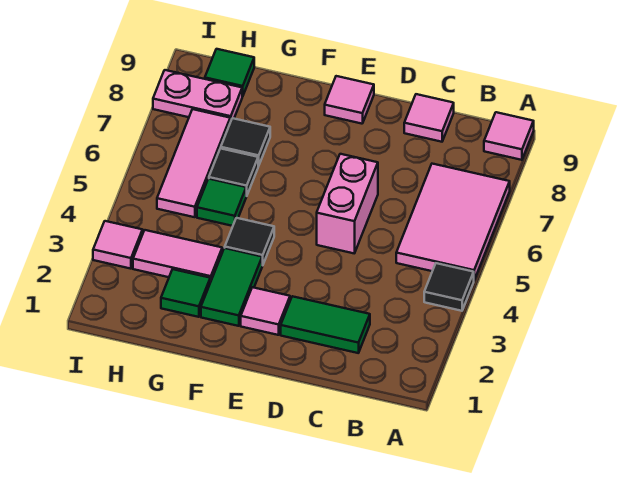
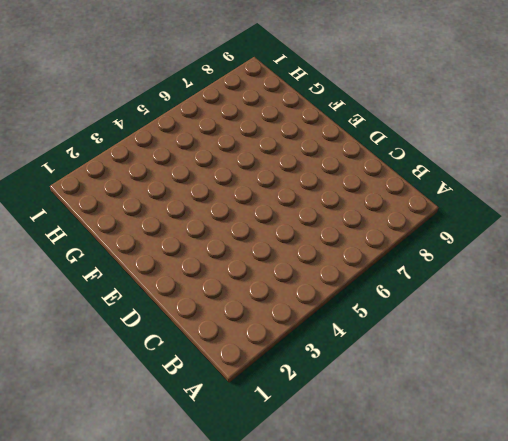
none -> black 1x1 tile [424,263,474,311]
none -> pink 2x3 tile [396,164,510,280]
none -> pink 1x1 tile [484,112,534,160]

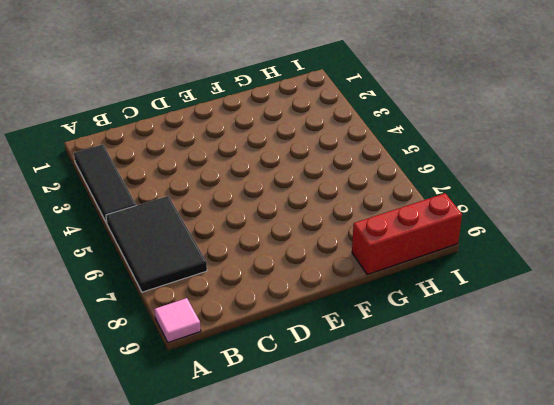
black 1x3 tile [74,144,136,223] -> black 1x1 tile [424,263,474,311]
black 2x3 tile [106,196,207,292] -> pink 2x3 tile [396,164,510,280]
red 1x3 brick [352,193,462,275] -> green 1x1 tile [205,49,254,96]
none -> green 1x2 tile [281,296,370,353]
none -> pink 1x1 tile [404,94,454,142]
none -> pink 1x2 brick [317,154,378,253]

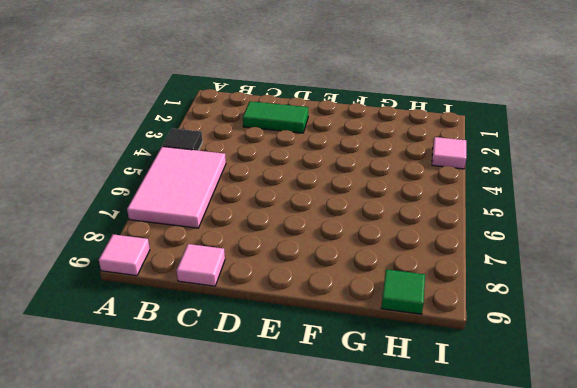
none -> pink 1x2 brick [317,154,378,253]
none -> pink 1x1 tile [241,287,290,335]
none -> pink 1x1 tile [325,76,374,124]

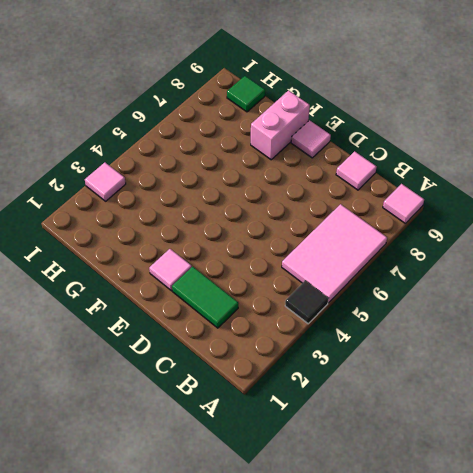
pink 1x2 brick [251,91,310,160] -> pink 1x2 brick moved to [317,154,378,253]
none -> green 1x2 tile [201,248,263,326]
none -> black 1x1 tile [225,218,274,265]
none -> green 1x1 tile [161,269,210,317]

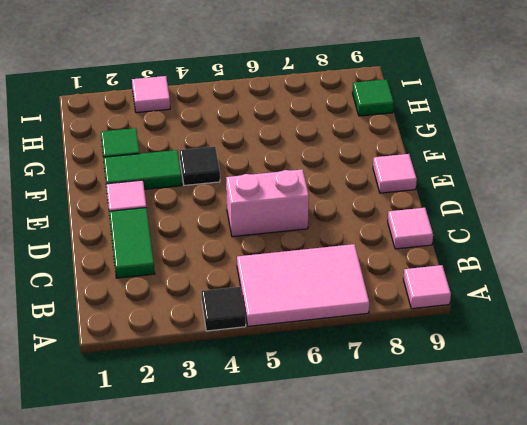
none -> pink 1x2 tile [133,230,222,282]
none -> green 1x1 tile [197,179,246,226]
none -> black 1x1 tile [209,148,258,196]

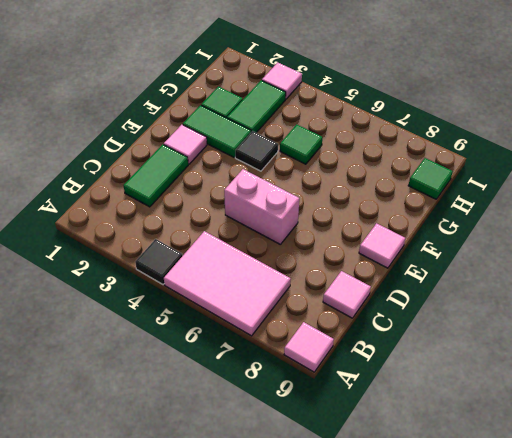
green 1x2 tile [227,80,286,133] -> pink 1x2 tile [133,230,222,282]
none -> black 1x1 tile [209,148,258,196]
none -> black 1x1 tile [221,118,270,166]
none -> pink 1x3 tile [157,109,230,217]

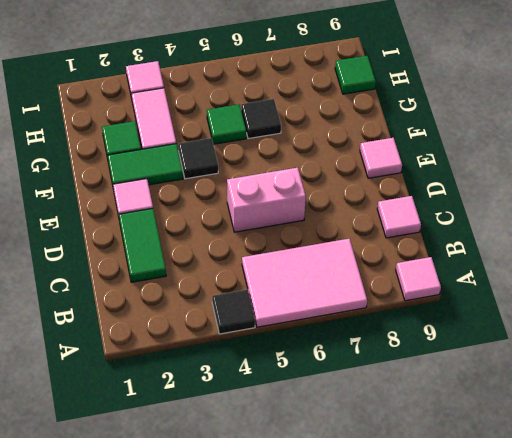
none -> black 1x1 tile [221,118,270,166]
none -> pink 1x3 tile [157,109,230,217]
none -> pink 1x2 plate [153,70,243,122]

